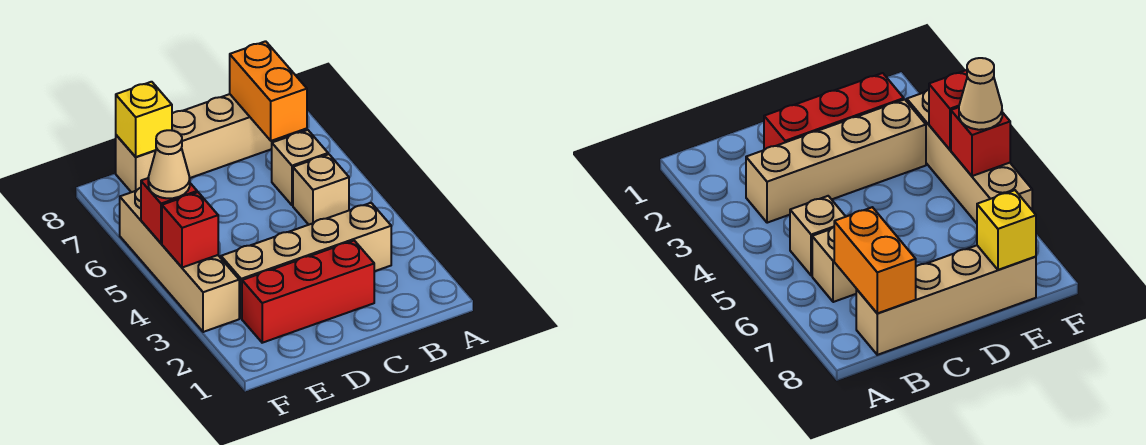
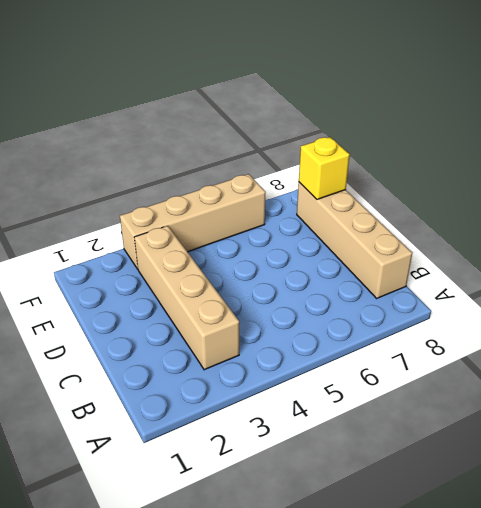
none -> tan 1x1 brick [293,154,349,225]
none -> tan 1x1 brick [272,130,328,205]

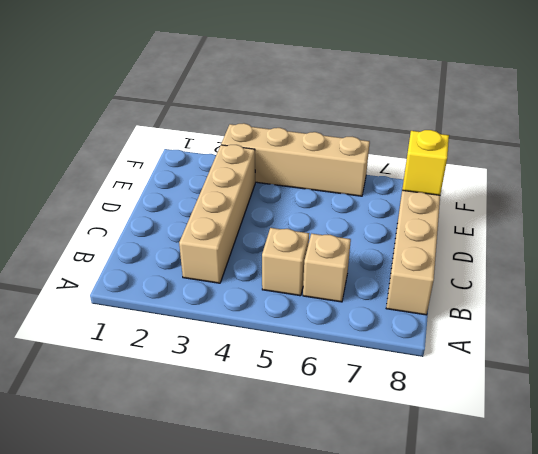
none -> red 1x3 brick [242,241,374,343]
none -> orange 1x2 brick [230,41,307,141]

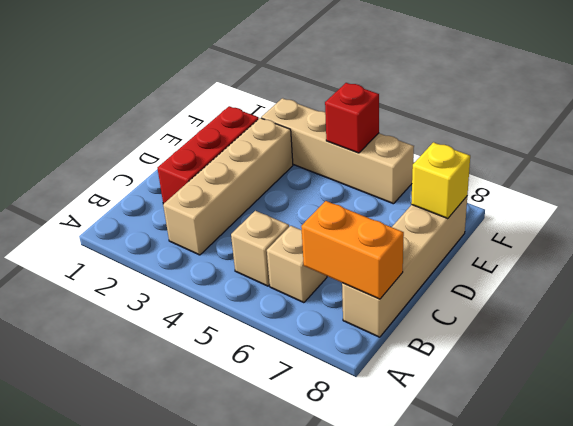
none -> red 1x1 brick [162,192,218,268]
none -> tan 1x1 cone [148,130,190,198]

